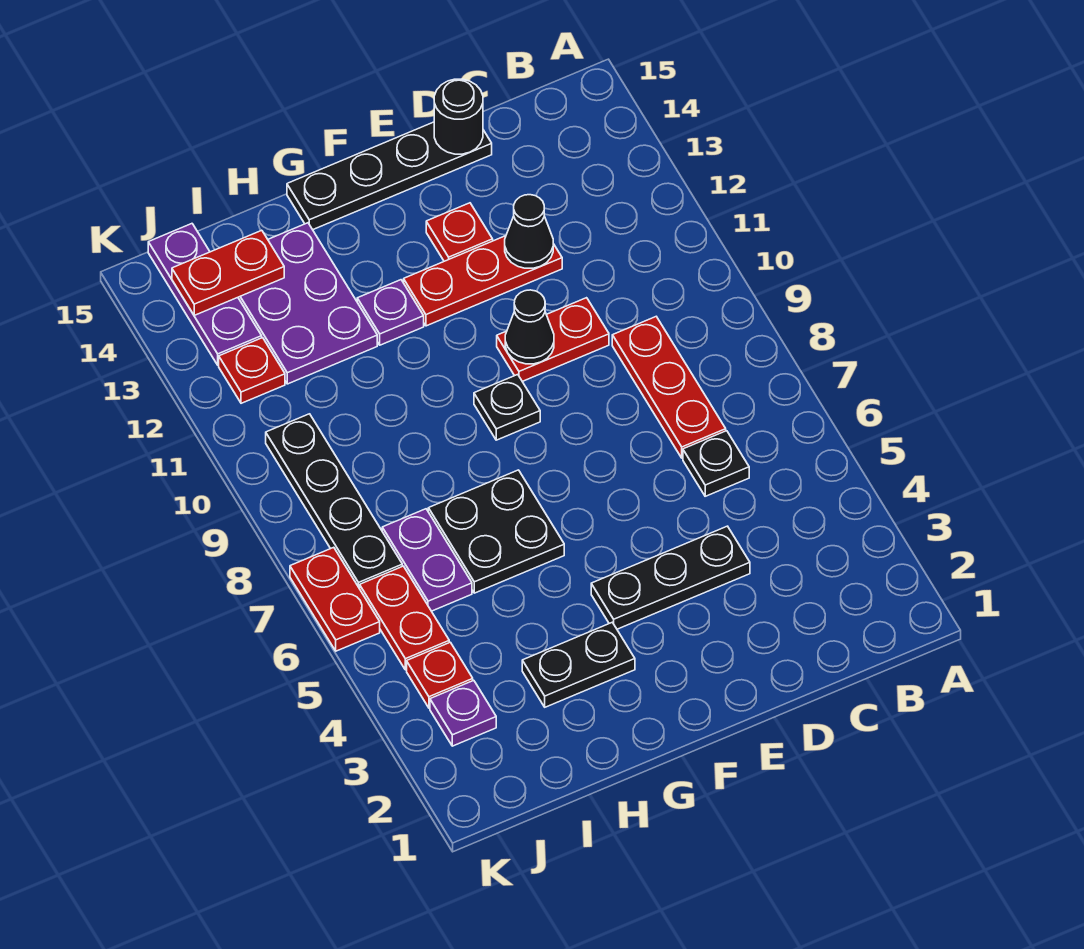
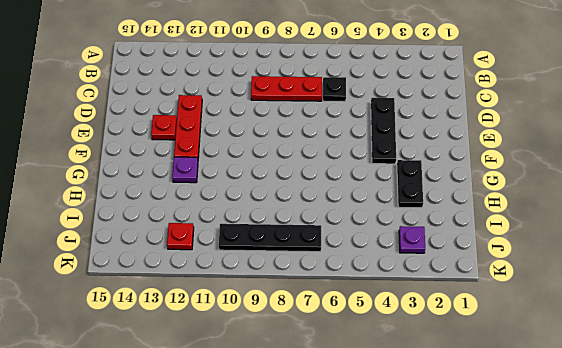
none -> red 1x2 plate [497,298,609,381]
none -> black 1x4 plate [287,122,492,230]
none -> black 1x1 plate [474,375,540,440]

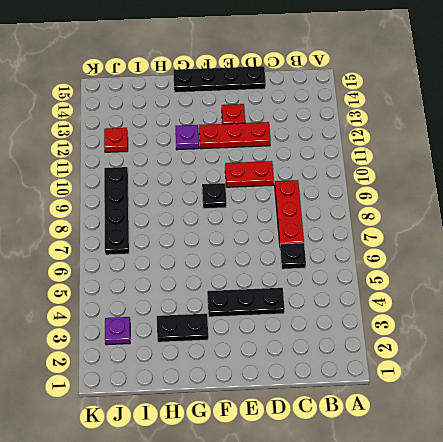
none -> black 2x2 plate [428,470,564,593]
none -> purple 2x3 plate [238,223,377,384]
none -> purple 1x2 plate [382,509,472,611]

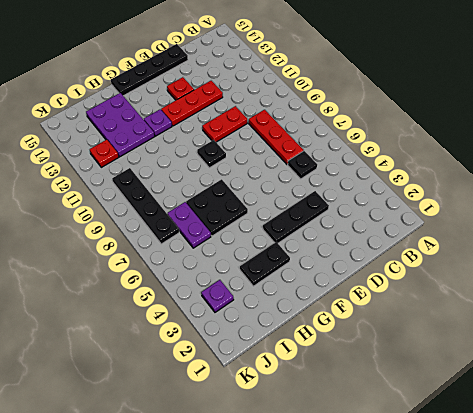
none -> red 1x1 plate [407,642,473,708]
none -> red 1x2 plate [360,566,449,670]
none -> purple 1x3 plate [148,224,262,365]

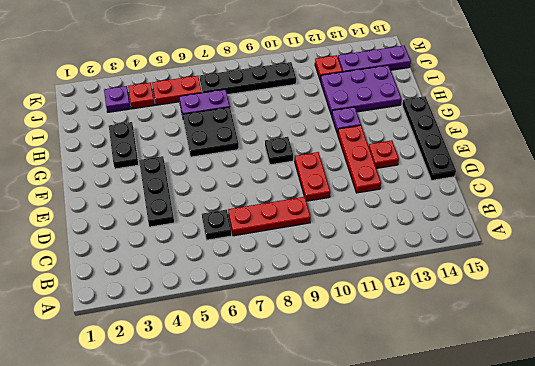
none -> red 1x2 plate [290,547,380,651]
none -> black 1x1 cone [505,195,553,268]
none -> black 1x1 round brick [434,79,483,154]

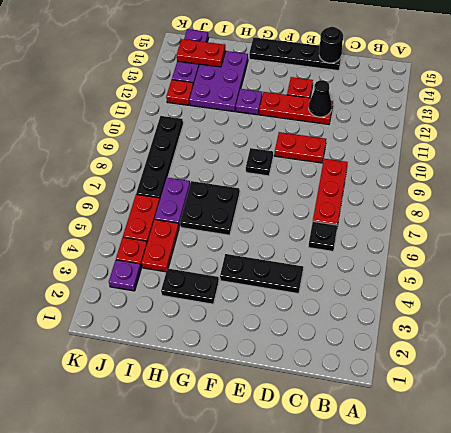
red 1x2 plate [142,219,179,272] -> red 1x2 plate moved to [290,547,380,651]
none -> black 1x1 cone [505,290,554,364]

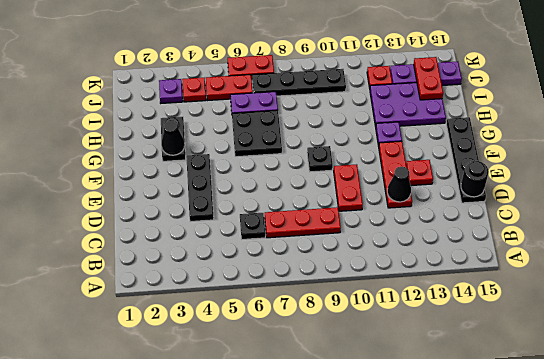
black 1x1 cone [161,120,185,155] -> black 1x1 cone moved to [505,290,554,364]

